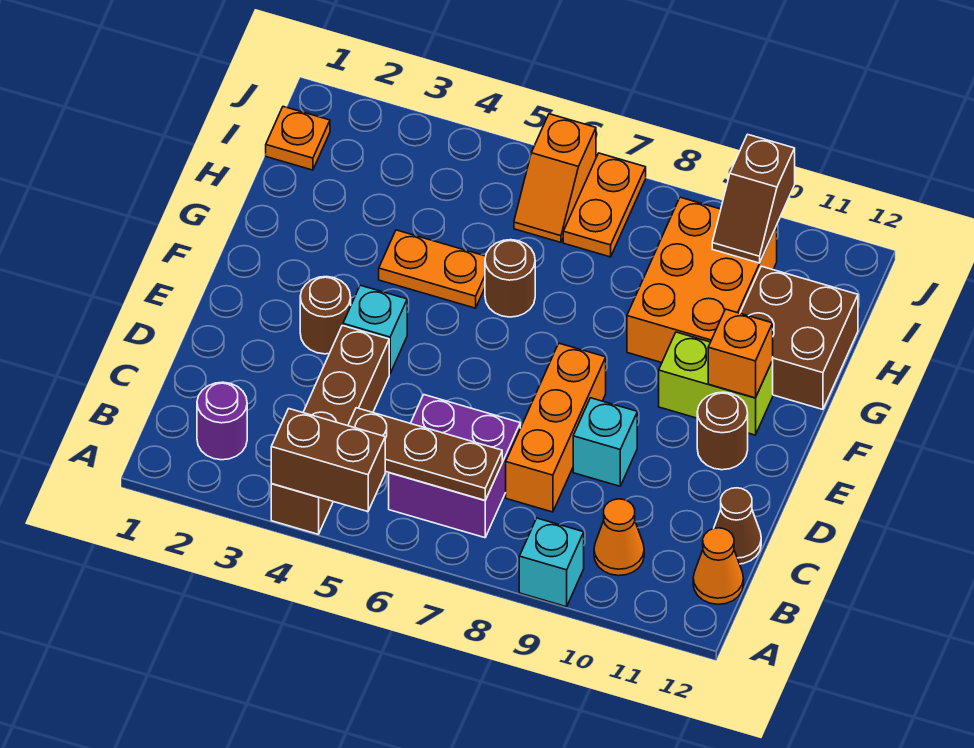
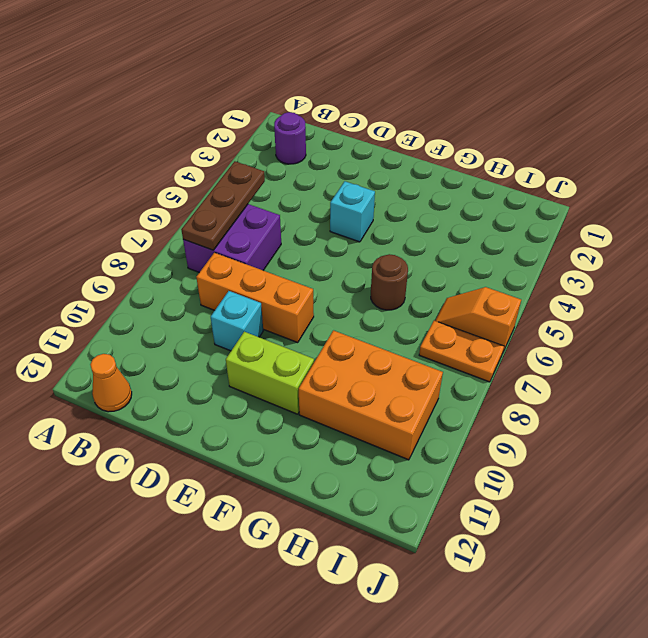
lime 1x2 brick [226,332,314,414] -> lime 1x2 brick turned to [659,332,773,435]
none -> brown 1x4 brick [271,325,389,534]
none -> cyan 1x1 brick [519,518,584,607]
none -> orange 1x1 cone [594,499,644,576]

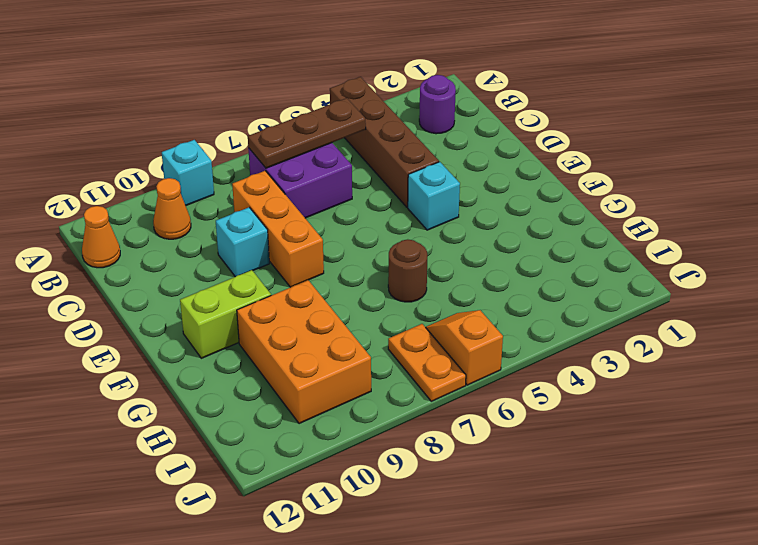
none -> brown 1x1 cone [714,488,761,564]
none -> brown 1x1 round brick [300,277,351,354]
none -> brown 1x1 round brick [697,392,748,470]

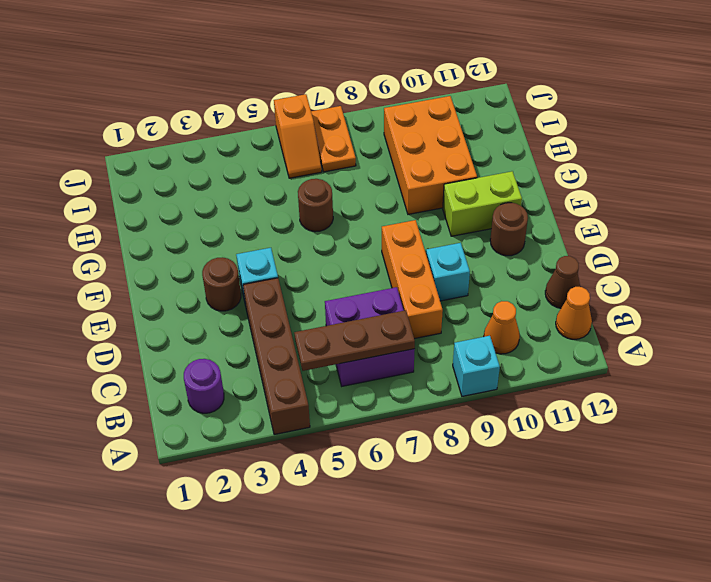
none -> orange 1x2 plate [379,230,486,308]
none -> brown 2x2 brick [740,266,858,409]
none -> orange 1x1 plate [266,107,330,170]

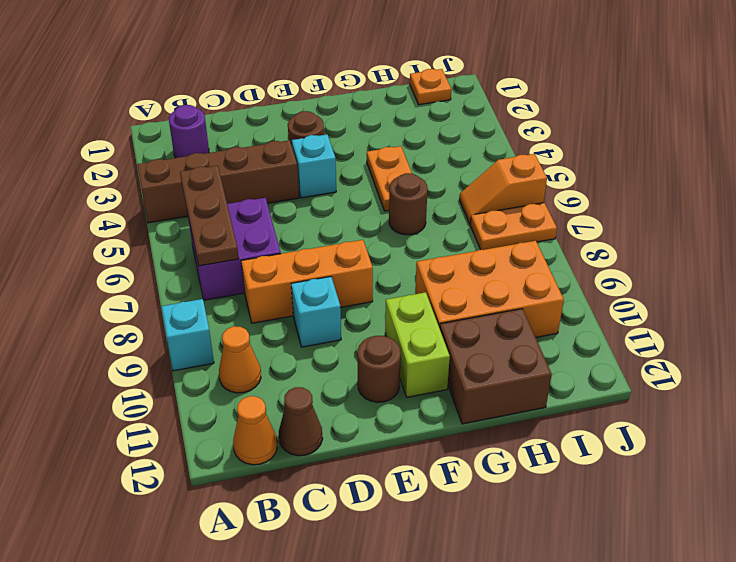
none -> brown 1x2 brick [271,409,385,512]
none -> orange 1x1 brick [708,309,773,398]
none -> brown 1x2 slope [712,134,795,263]

